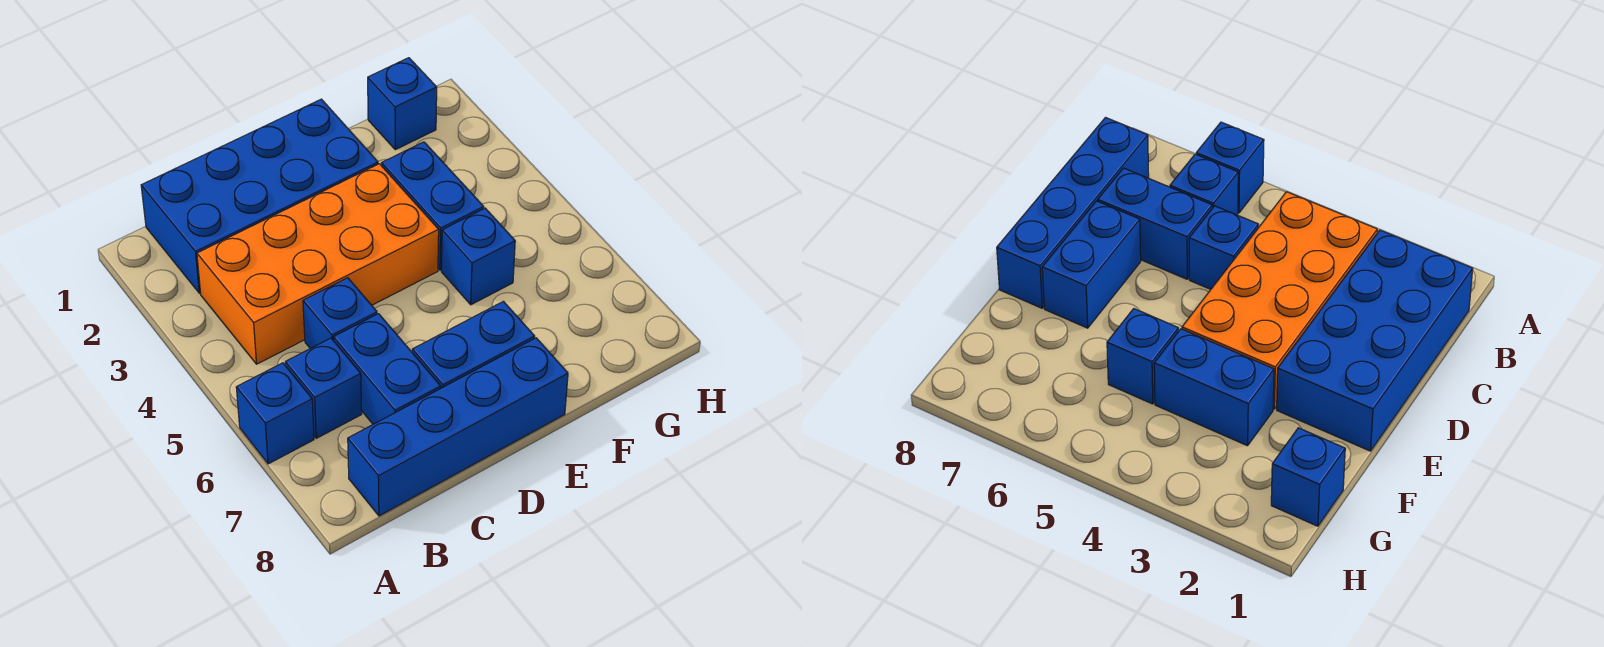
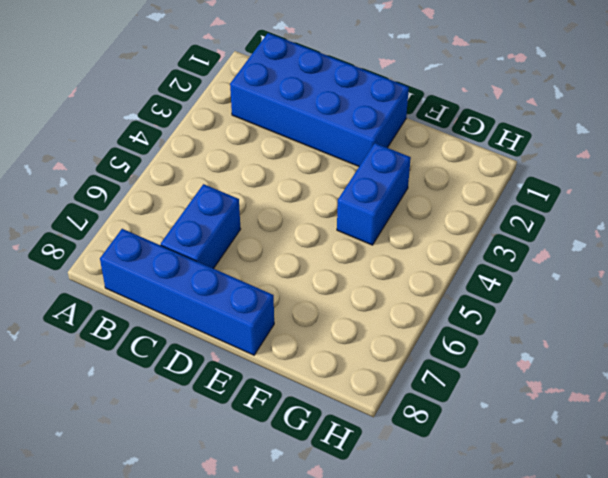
none -> blue 1x1 brick [236,363,314,464]
none -> orange 2x4 brick [197,164,439,364]

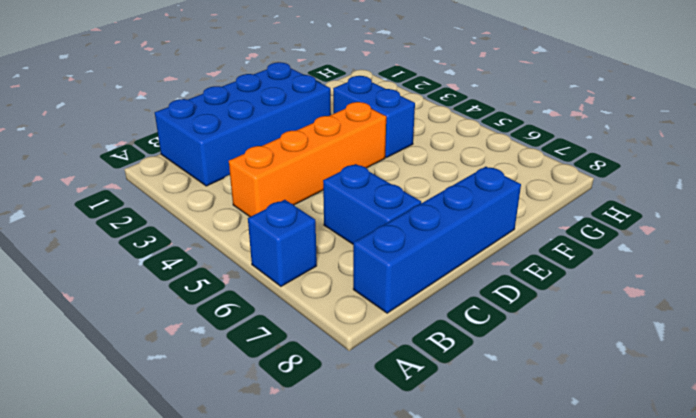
orange 1x4 brick [229,102,386,217] -> orange 2x4 brick [197,164,439,364]
none -> blue 1x1 brick [285,338,362,438]
none -> blue 1x1 brick [303,278,377,349]

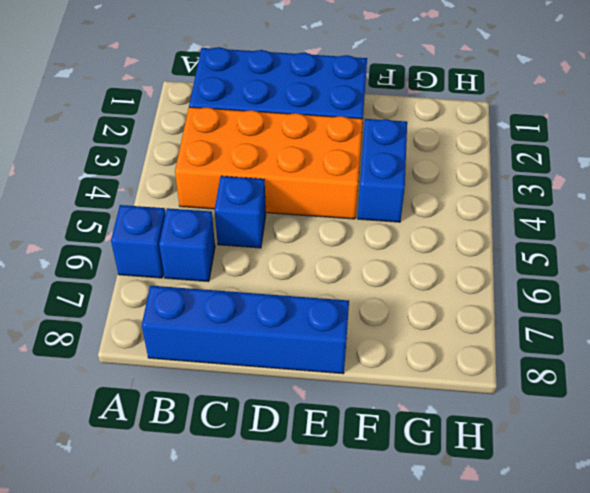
none -> blue 1x2 brick [333,314,441,424]
none -> blue 1x2 brick [412,301,535,388]

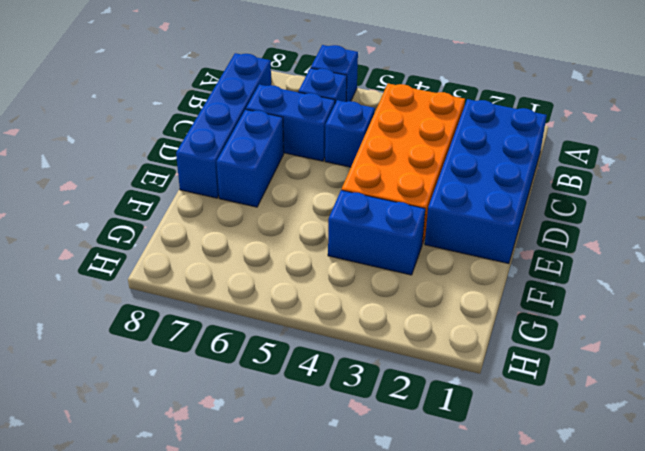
none -> blue 1x1 brick [442,208,515,305]
none -> blue 1x1 brick [368,58,437,150]

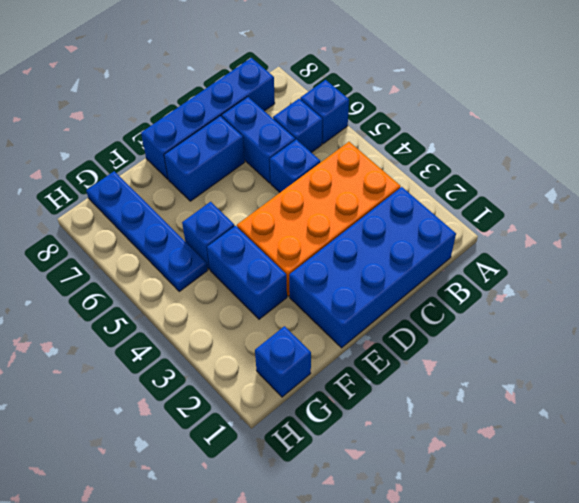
blue 1x4 plate [86,171,208,291] -> none

